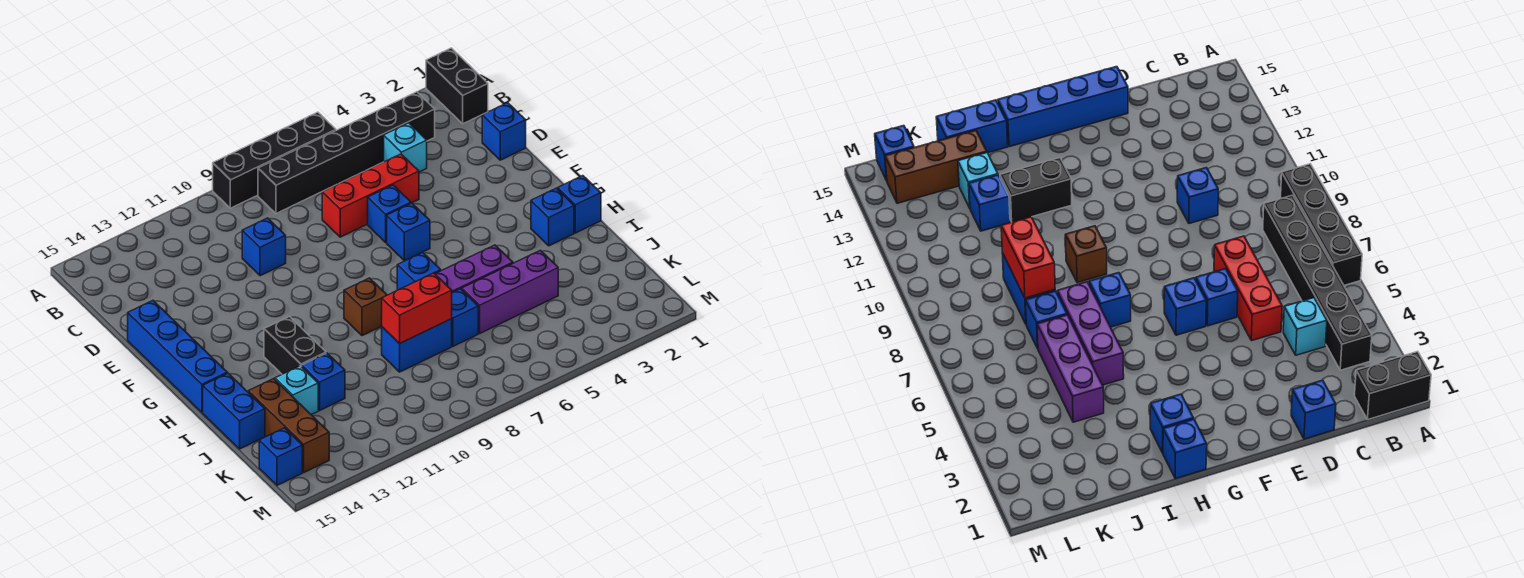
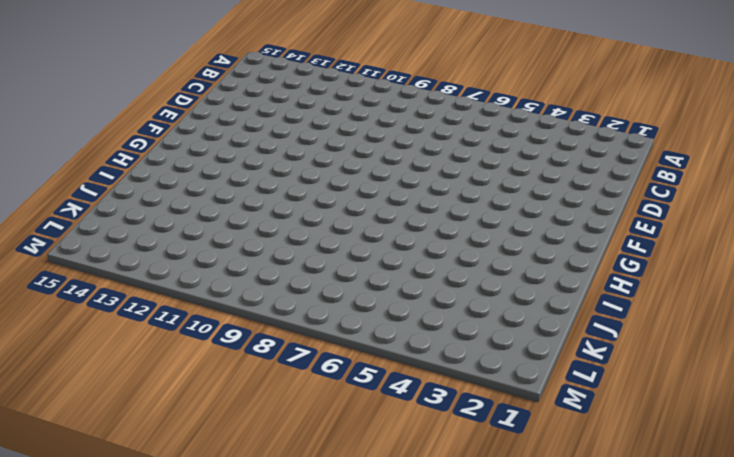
none -> black 1x2 brick [426,48,488,124]
none -> black 1x4 brick [213,112,336,208]
none -> black 1x6 brick [258,92,435,213]

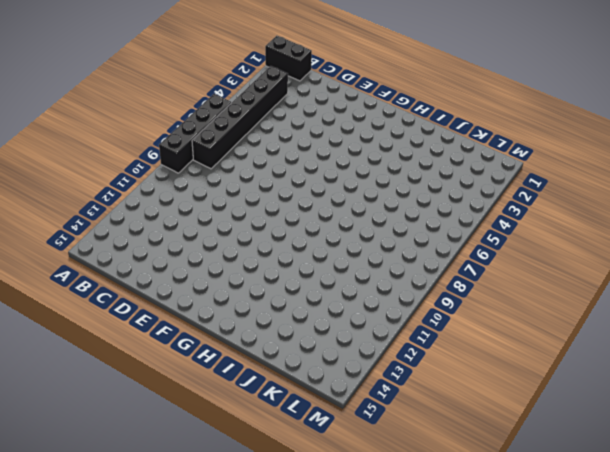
none -> cyan 1x1 brick [384,123,427,172]
none -> blue 1x1 brick [482,103,526,160]
none -> red 1x3 brick [322,154,419,237]

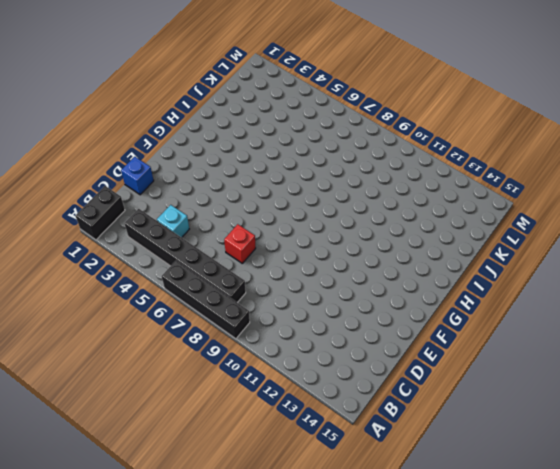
red 1x1 brick [224,224,256,263] -> red 1x3 brick [322,154,419,237]
none -> blue 1x1 brick [242,218,286,276]
none -> blue 1x1 brick [368,185,411,242]
none -> blue 1x4 brick [128,301,227,413]

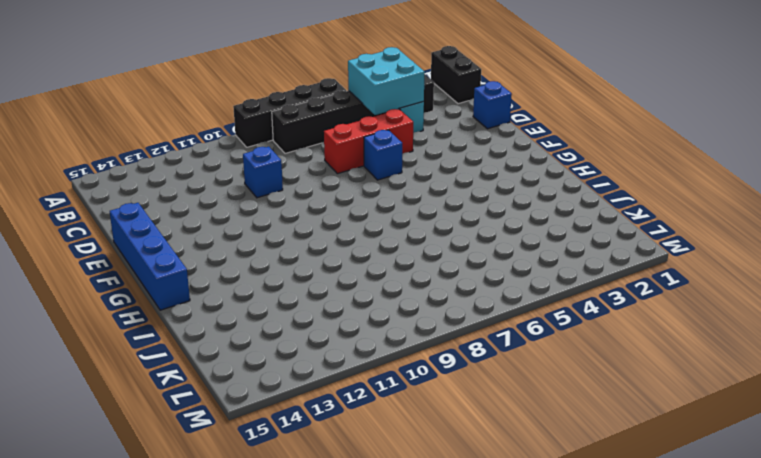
cyan 2x2 brick [348,47,425,115] -> none
none -> blue 1x1 brick [387,203,430,261]
none -> blue 1x1 brick [558,176,601,233]
none -> blue 1x1 brick [531,188,574,246]

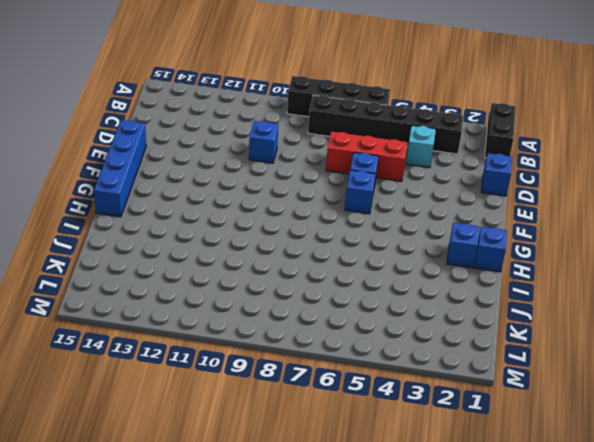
none -> blue 1x1 brick [397,252,441,290]
none -> brown 1x1 brick [344,278,387,336]
none -> black 1x2 brick [264,317,326,374]

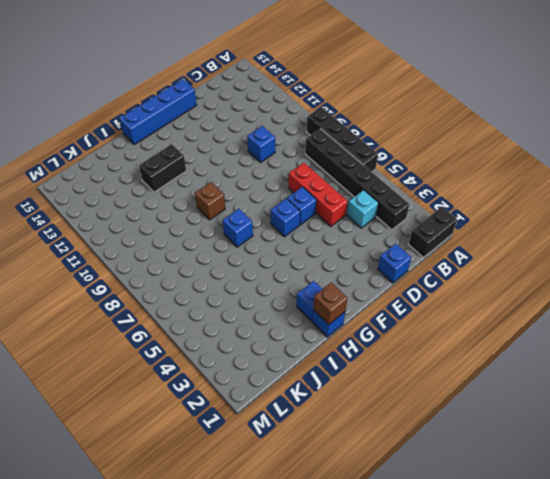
brown 1x1 brick [313,283,347,324] -> none
none -> purple 1x3 brick [435,245,513,293]
none -> blue 1x2 brick [203,373,265,449]
none -> purple 1x3 brick [462,250,558,333]

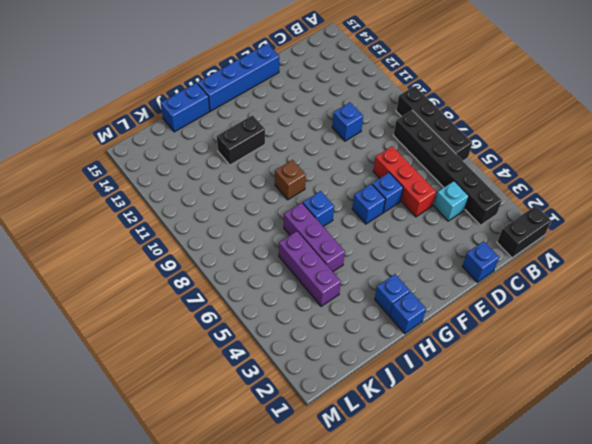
none -> blue 1x1 brick [452,289,478,346]
none -> blue 1x2 brick [382,319,452,372]
none -> blue 1x1 brick [302,353,345,410]

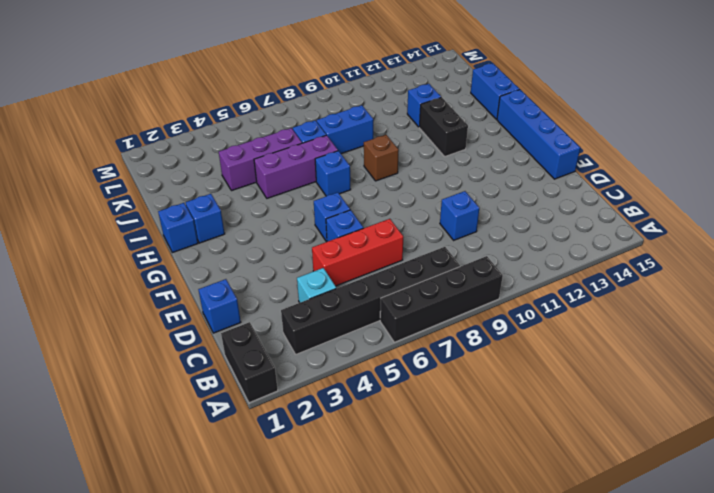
none -> cyan 1x1 brick [275,366,318,415]
none -> brown 1x3 brick [248,379,329,472]
none -> blue 1x1 brick [259,428,302,485]

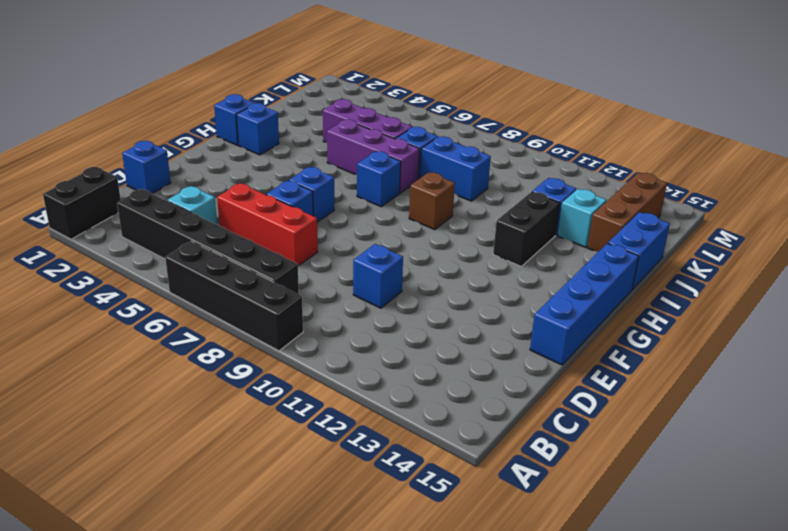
none -> blue 1x1 brick [259,428,302,485]
none -> red 1x2 brick [382,273,452,344]

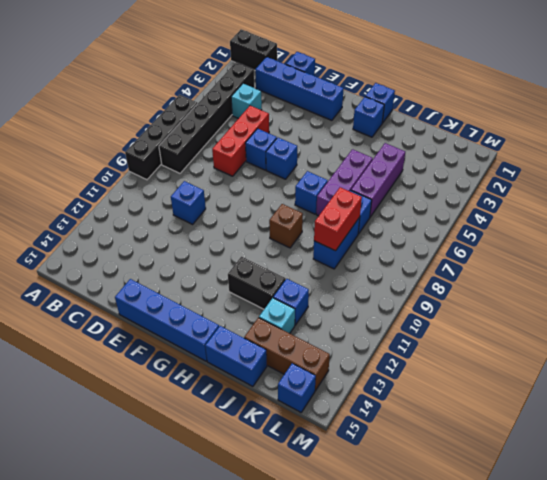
blue 1x4 brick [255,57,344,120] -> none

